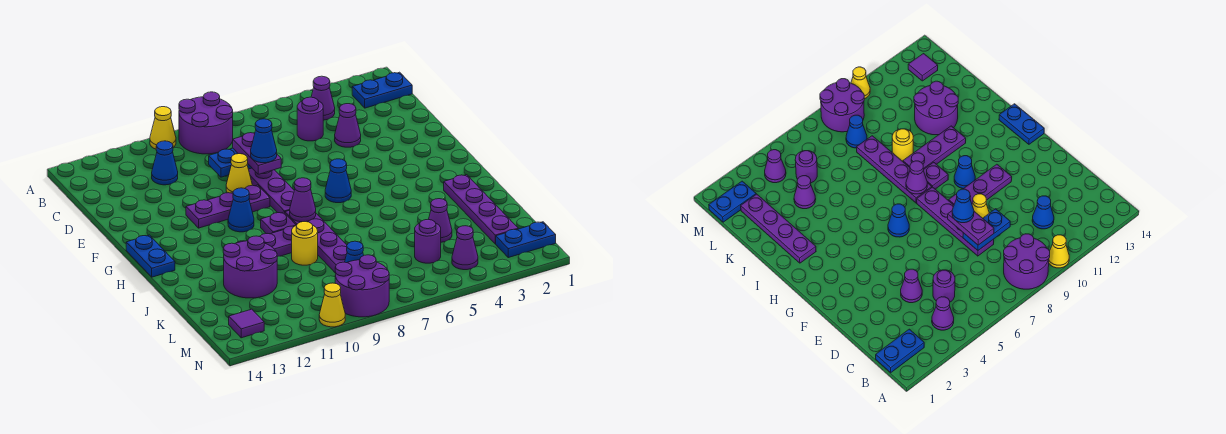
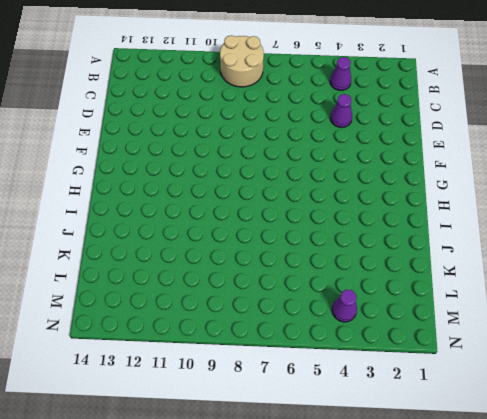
tan 2x2 round brick [220,35,264,87] -> purple 2x2 round brick [179,92,233,154]
none -> yellow 1x1 cone [150,107,176,149]
none -> blue 1x2 plate [352,72,412,108]
none -> purple 1x1 round brick [297,97,323,141]
none -> blue 1x1 cone [152,141,178,185]

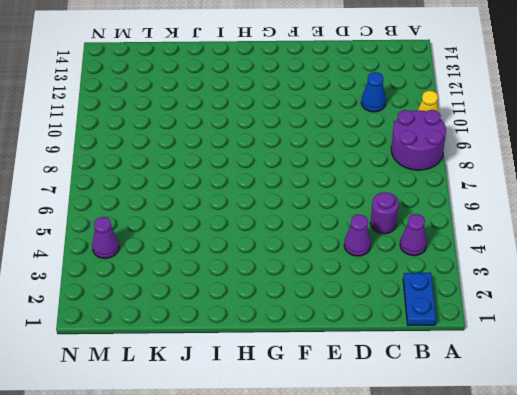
none -> purple 1x4 plate [249,168,294,213]
none -> yellow 1x1 cone [226,154,252,193]
none -> purple 1x3 plate [186,185,270,228]
none -> blue 1x1 cone [325,159,351,203]

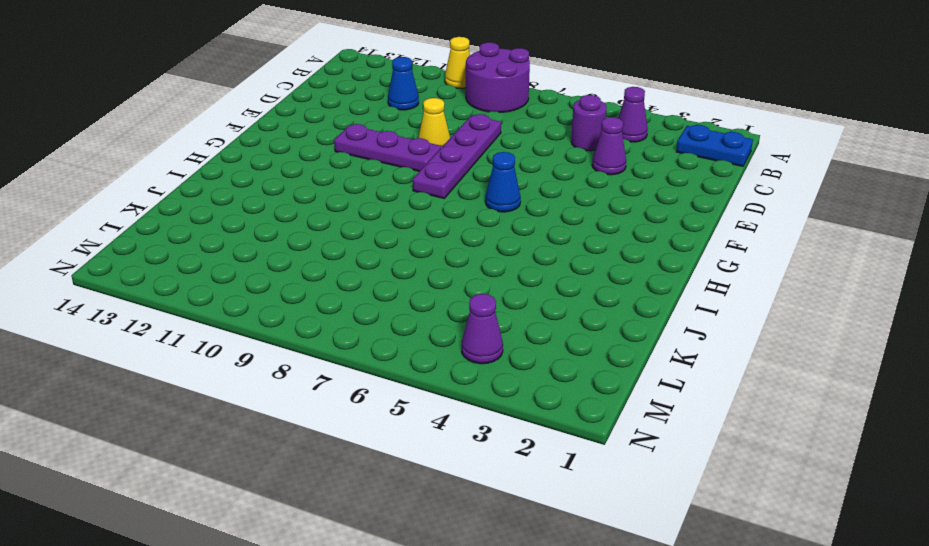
none -> blue 1x1 cone [228,188,254,232]
none -> blue 1x2 plate [126,235,175,277]
none -> purple 1x4 plate [285,210,347,273]
none -> purple 1x1 plate [261,212,296,234]

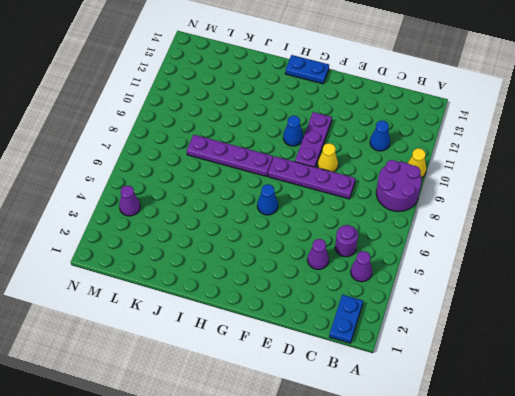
none -> purple 1x1 plate [261,212,296,234]
none -> purple 1x4 plate [444,175,518,244]
none -> purple 1x3 plate [237,226,294,257]
none -> yellow 1x1 round brick [292,222,318,265]

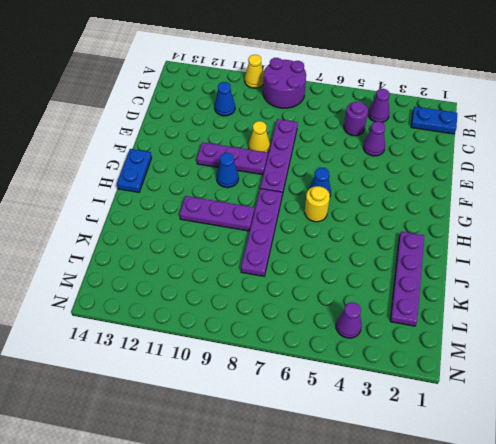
yellow 1x1 round brick [305,186,330,222] -> yellow 1x1 round brick moved to [292,222,318,265]
none -> purple 1x1 plate [261,212,296,234]
none -> purple 2x2 round brick [223,236,277,298]
none -> purple 1x1 cone [429,199,452,242]
none -> purple 1x1 round brick [415,219,441,263]

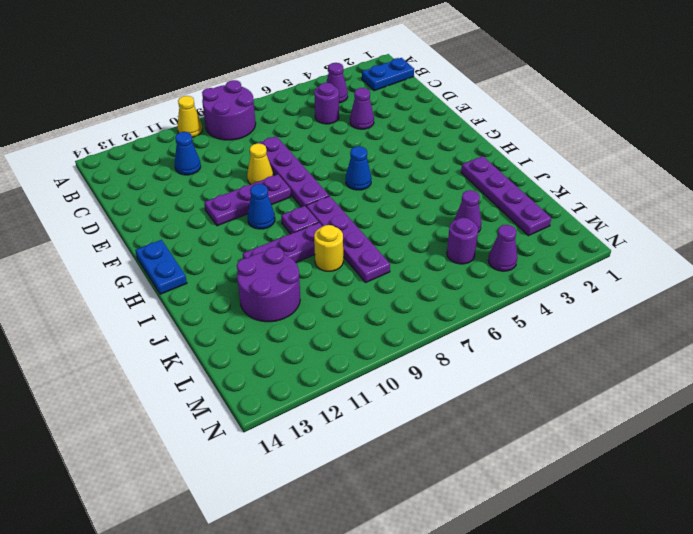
none -> blue 1x1 cone [345,241,364,263]
none -> blue 1x2 plate [496,222,556,258]
none -> purple 2x2 round brick [335,255,389,317]
none -> purple 1x1 tile [229,309,264,338]

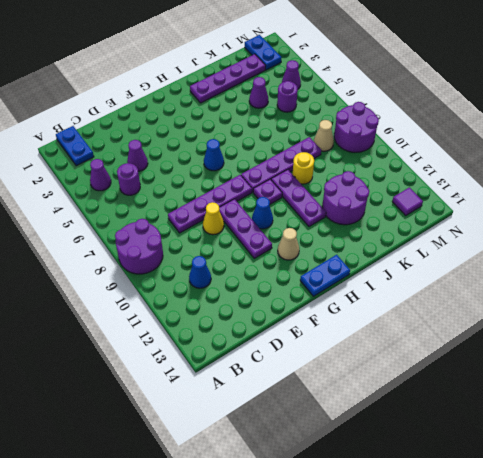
tan 1x1 cone [278,228,299,260] -> none
tan 1x1 cone [314,120,334,151] -> blue 1x1 cone [345,241,364,263]
none -> yellow 1x1 cone [150,107,176,149]
none -> yellow 1x1 cone [319,283,345,327]
none -> blue 1x2 plate [209,148,252,177]
none -> purple 1x1 cone [290,178,316,222]

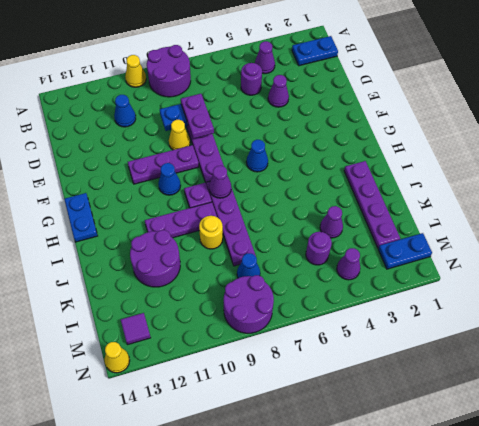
yellow 1x1 cone [104,342,130,373] -> yellow 1x1 cone moved to [319,283,345,327]
none -> blue 1x1 cone [251,119,277,163]

